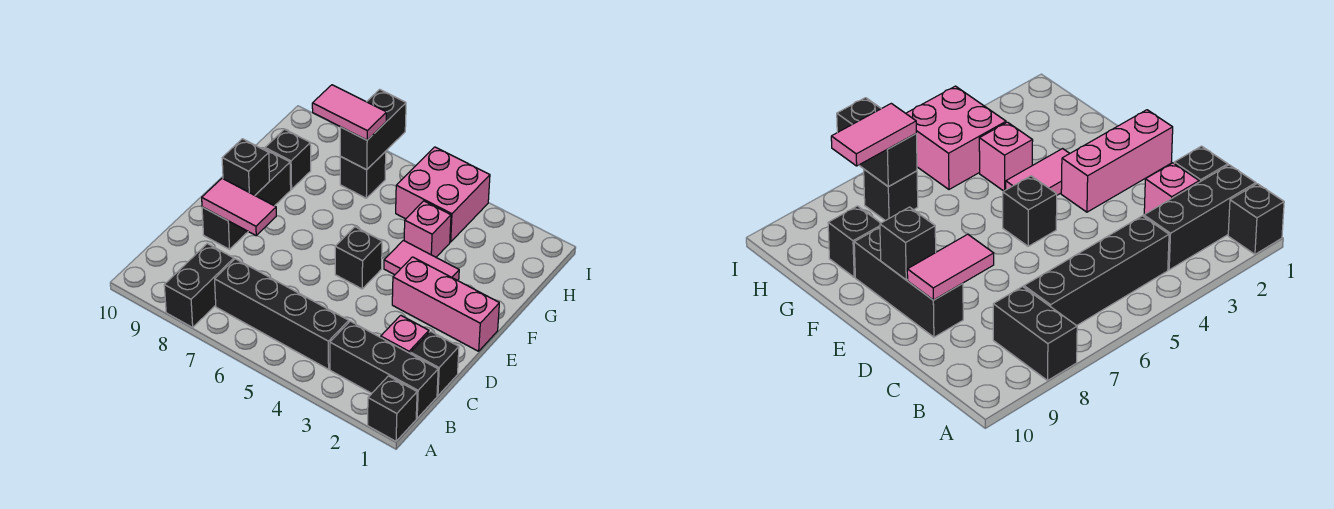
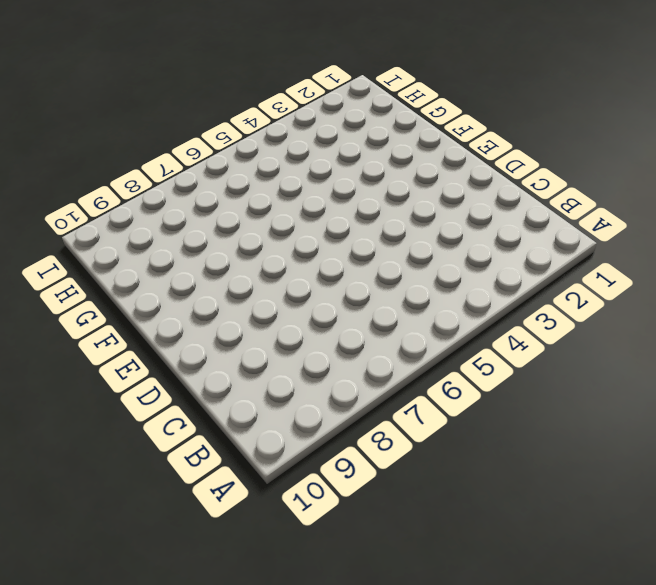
none -> black 1x1 brick [368,376,417,441]
none -> black 1x2 brick [164,244,234,327]
none -> black 1x3 brick [330,321,438,418]

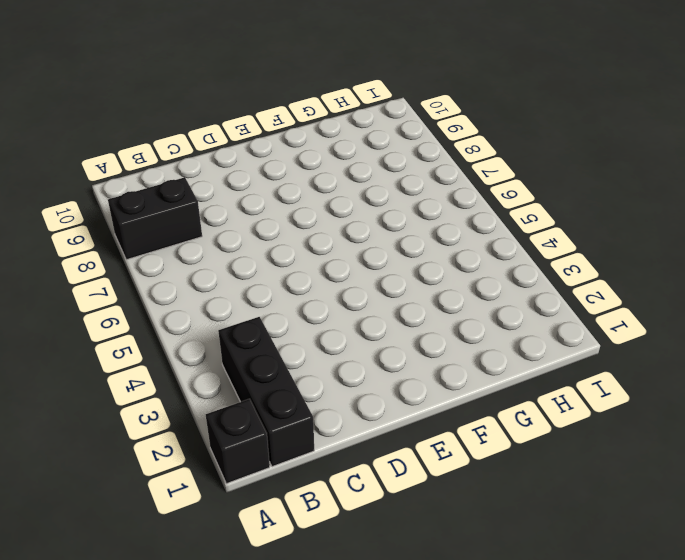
none -> black 1x4 brick [215,259,349,369]
none -> black 1x1 brick [410,331,459,396]
none -> pink 1x1 brick [381,315,429,353]

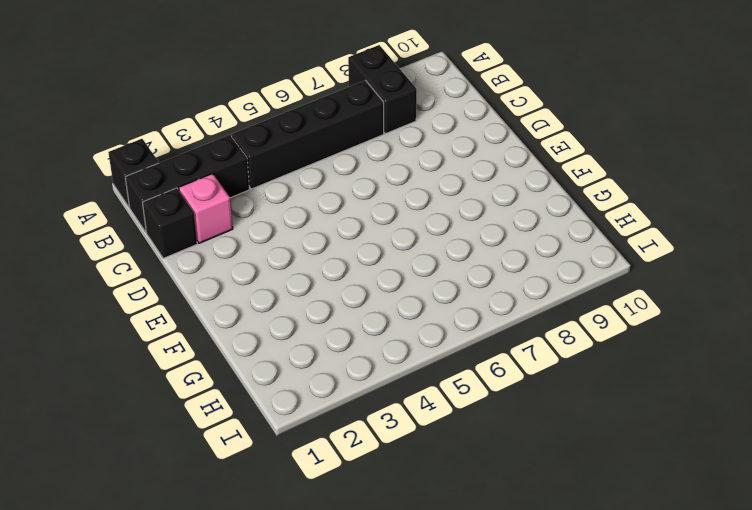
none -> black 1x3 brick [202,149,291,249]
none -> pink 1x3 brick [392,257,499,351]
none -> black 1x1 brick [335,227,382,289]

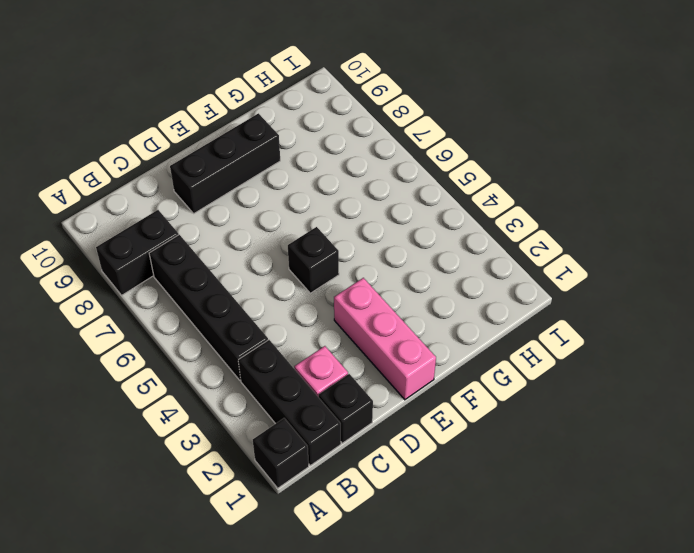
none -> pink 1x2 tile [384,240,459,280]
none -> pink 1x1 brick [404,201,451,257]
none -> black 1x1 brick [265,129,311,189]

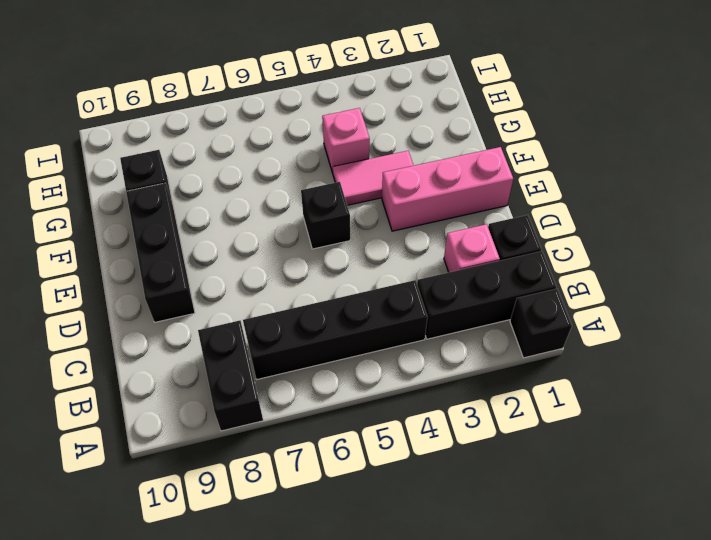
none -> pink 2x2 brick [396,147,490,242]
none -> black 1x1 brick [340,152,386,198]
none -> pink 1x2 tile [202,178,276,236]

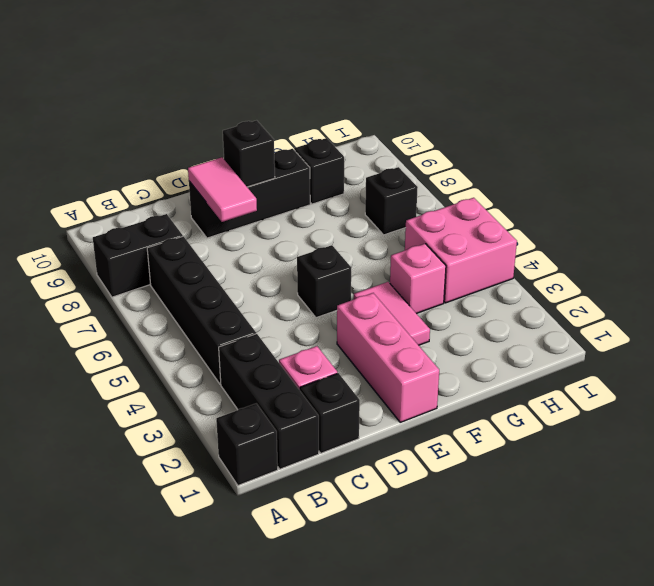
none -> black 1x2 brick [340,89,406,170]
none -> pink 1x2 tile [312,85,387,140]

